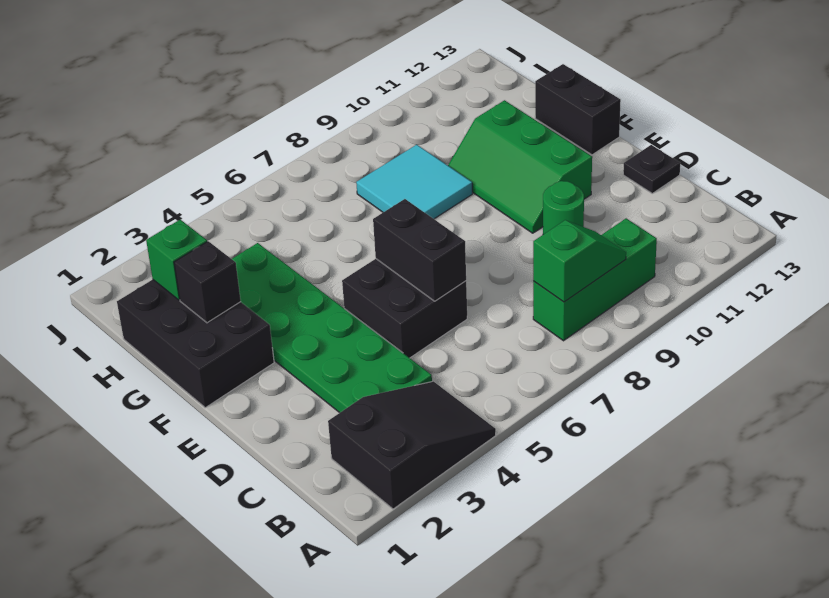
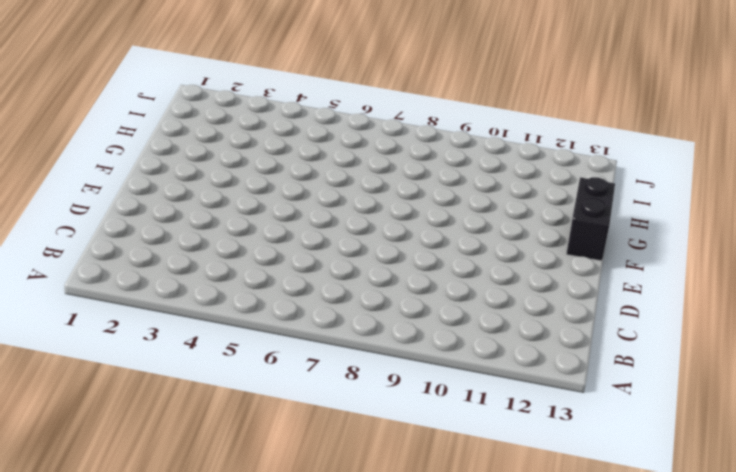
none -> black 2x3 slope [328,381,496,509]
none -> green 1x3 brick [533,218,657,341]
none -> green 2x6 plate [232,243,432,413]

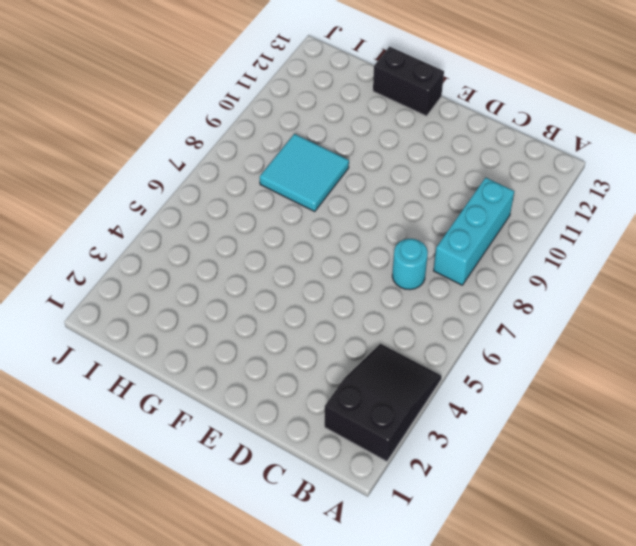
cyan 1x3 brick [434,178,514,285] -> green 1x3 brick [533,218,657,341]
cyan 1x1 round brick [392,239,428,290] -> none
none -> green 2x6 plate [232,243,432,413]
none -> black 2x2 brick [342,259,467,358]
none -> green 1x1 round brick [543,181,584,234]

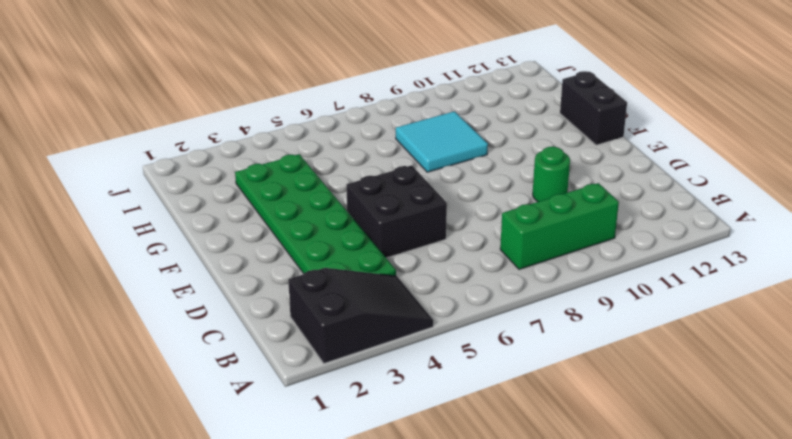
none -> black 1x1 plate [623,145,680,193]
none -> green 2x3 slope [448,100,592,233]
none -> black 2x3 brick [117,280,274,408]

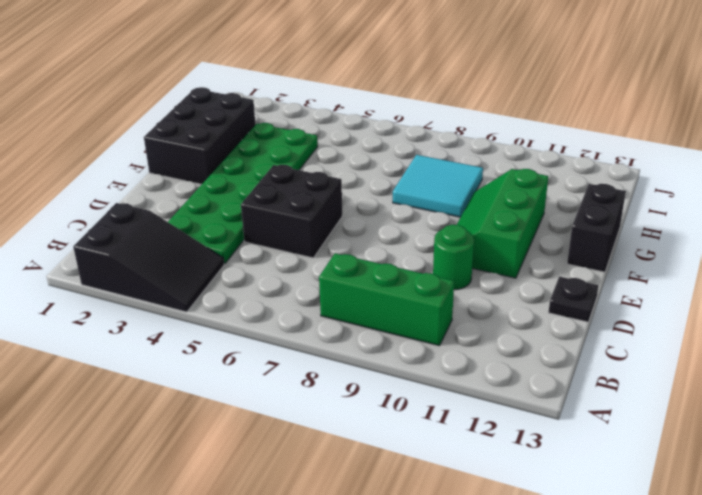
none -> green 1x2 slope [533,220,626,302]
none -> black 1x2 brick [373,199,466,301]
none -> black 1x1 brick [174,241,241,323]

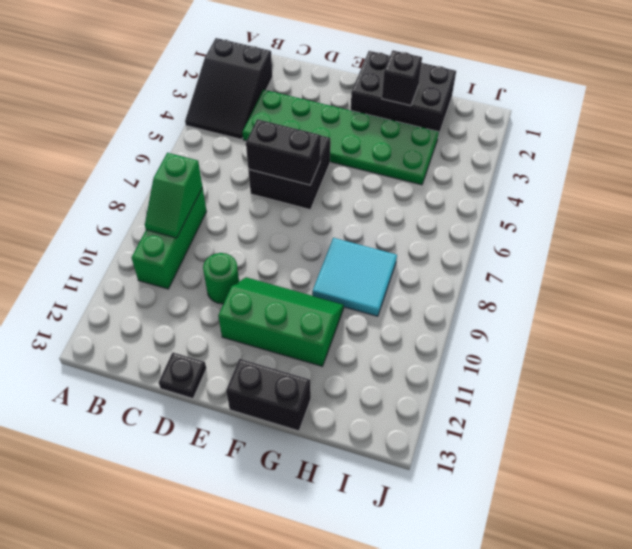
none -> green 1x1 brick [146,220,207,300]

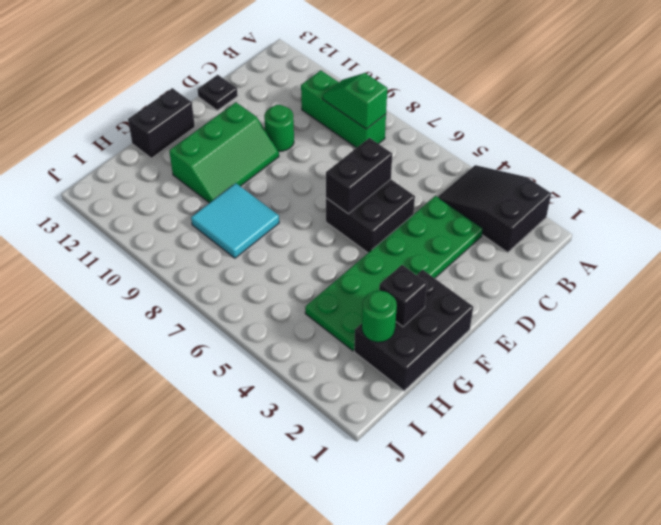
green 1x1 round brick [362,291,397,342] -> green 1x1 brick [146,220,207,300]

